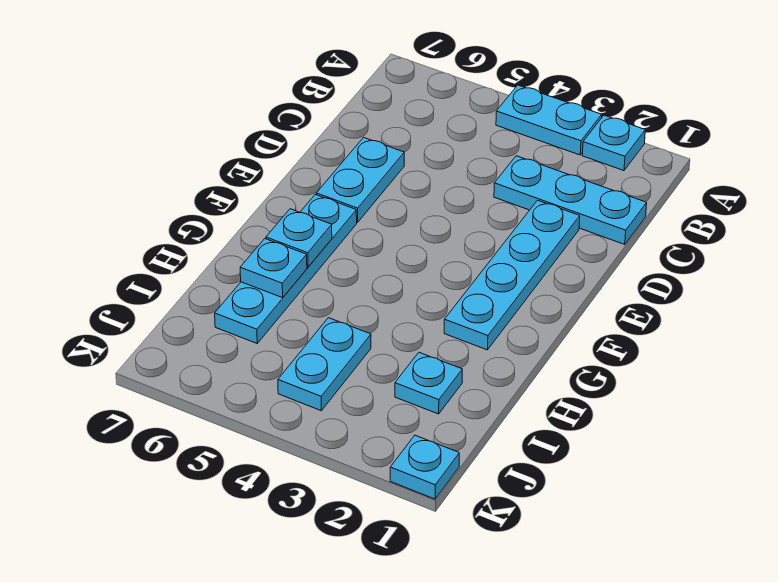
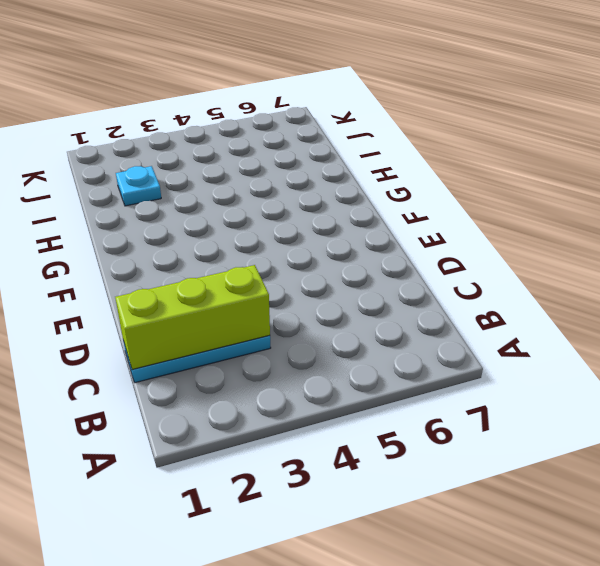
lime 1x3 brick [115,265,270,370] -> none
none -> cyan 1x1 plate [582,115,645,171]
none -> cyan 1x2 plate [496,85,602,155]

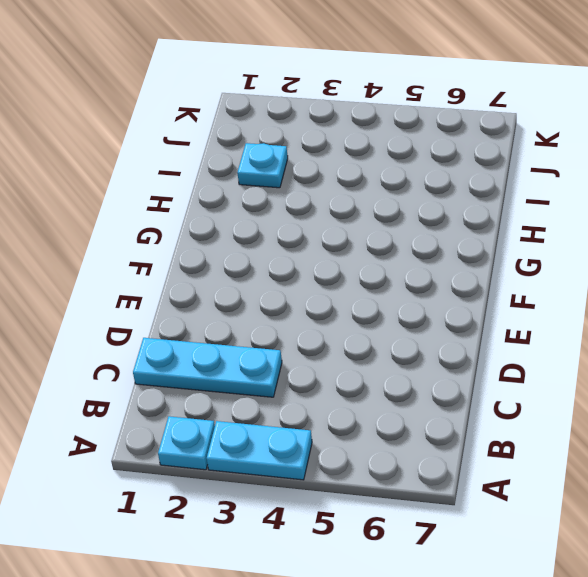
none -> cyan 1x4 plate [444,200,580,350]
none -> cyan 1x2 plate [316,137,404,222]

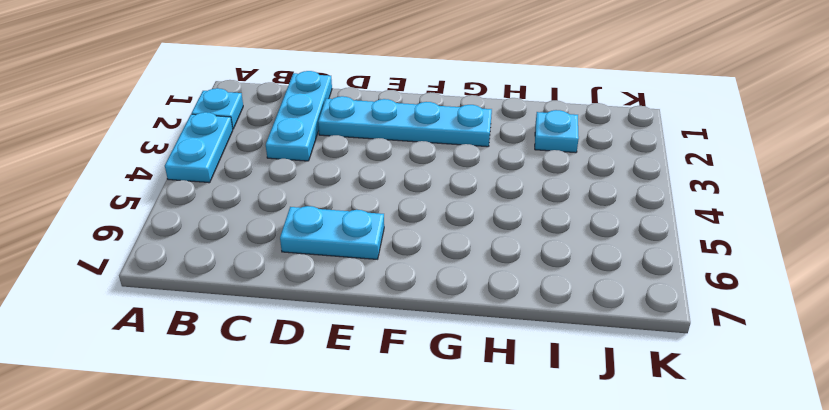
none -> cyan 1x4 plate [215,195,357,343]
none -> cyan 1x2 plate [278,318,371,411]

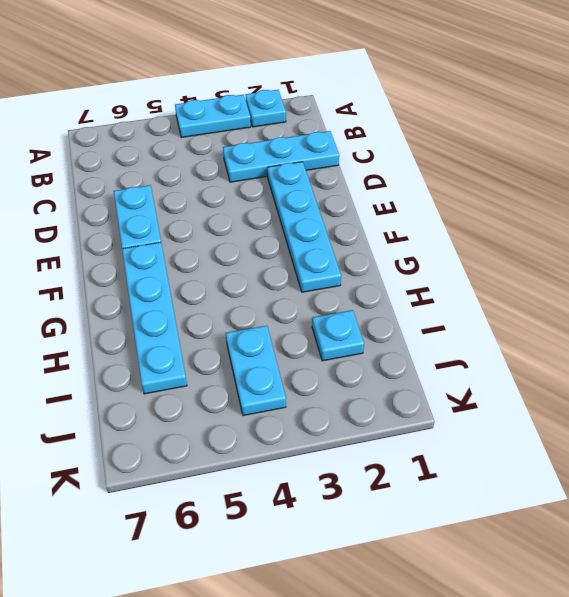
none -> cyan 1x1 plate [390,435,459,499]
none -> cyan 1x1 plate [266,209,332,267]

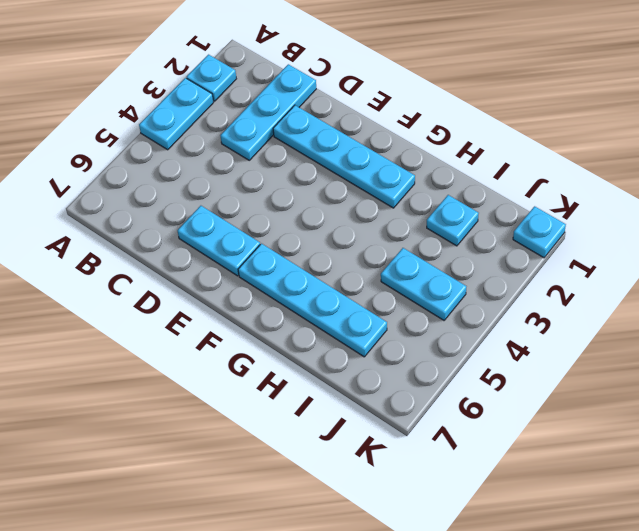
none -> cyan 1x1 plate [266,209,332,267]
none -> cyan 1x1 plate [240,239,307,298]

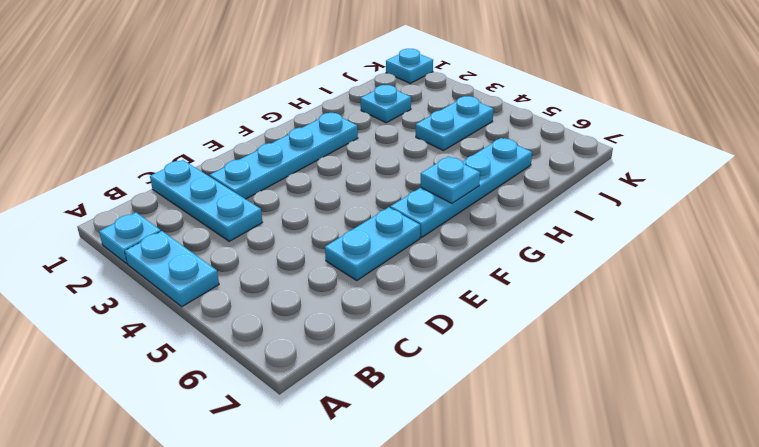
none -> cyan 1x1 plate [240,239,307,298]

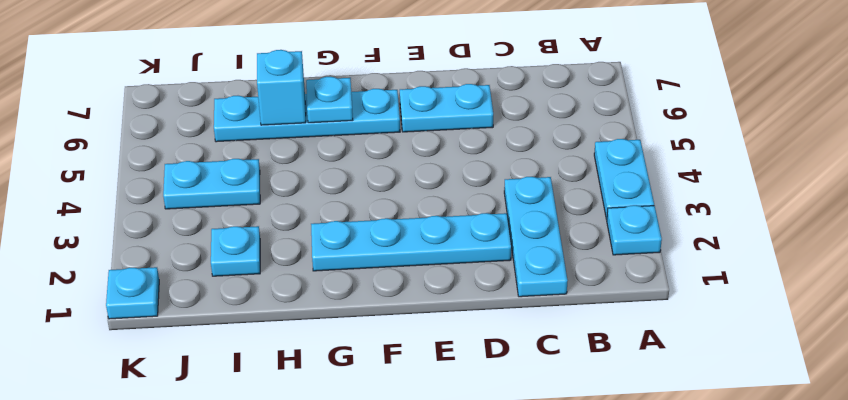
cyan 1x1 brick [257,50,306,125] -> cyan 1x1 plate [240,239,307,298]

